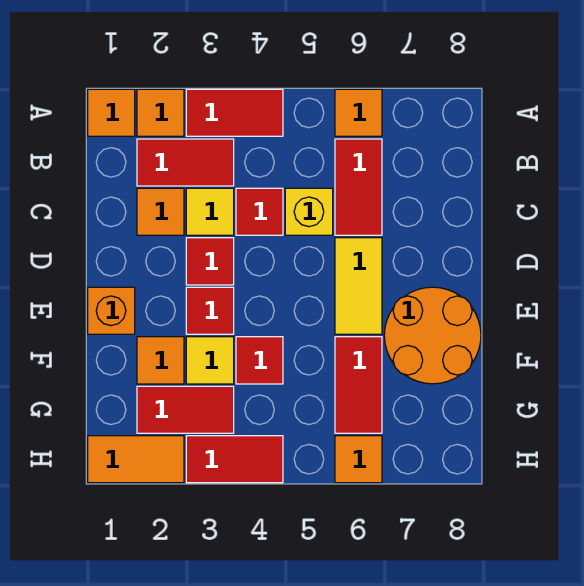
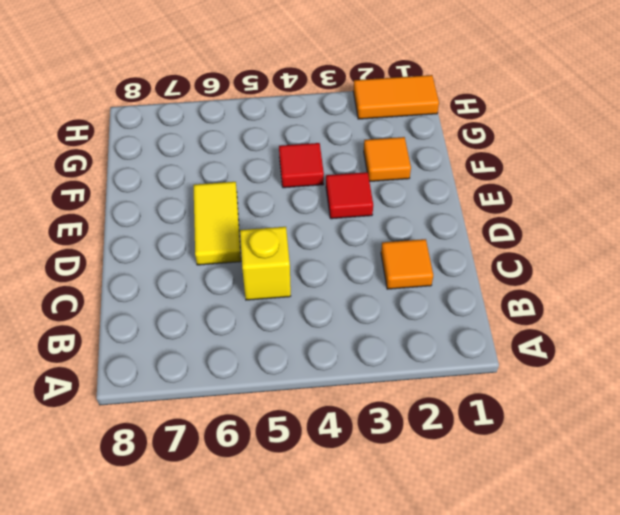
none -> orange 1x1 tile [88,89,135,136]
none -> orange 1x1 tile [137,89,184,136]
none -> red 1x2 tile [186,89,283,136]

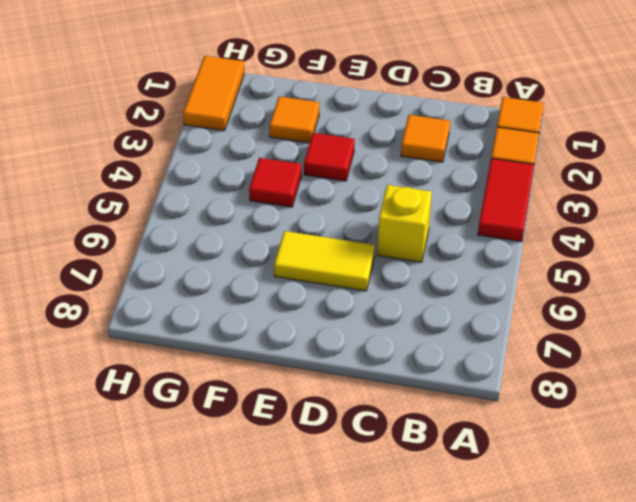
none -> orange 1x1 tile [335,89,382,136]
none -> red 1x2 tile [137,139,234,186]
none -> red 1x2 tile [335,139,382,235]

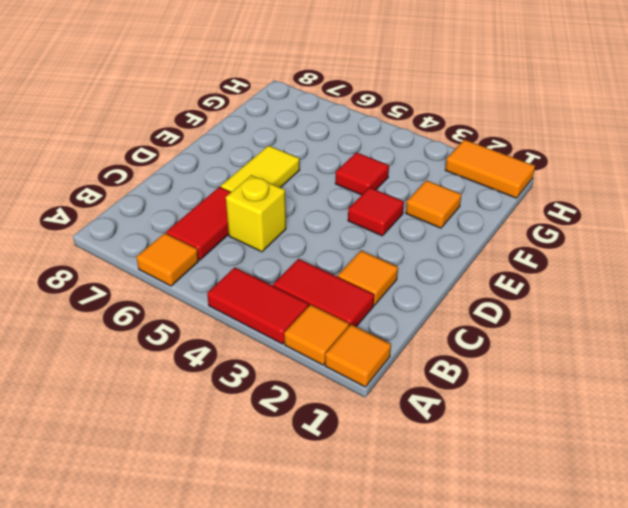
none -> yellow 1x1 tile [186,188,234,235]
none -> red 1x1 tile [236,188,283,235]
none -> red 1x1 tile [186,238,234,285]

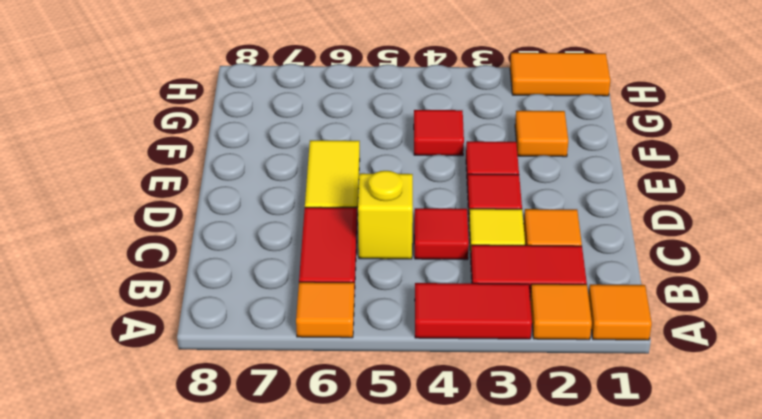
none -> orange 1x1 brick [88,287,135,334]
none -> orange 2x2 round brick [384,287,481,384]
none -> yellow 1x1 tile [186,337,234,384]

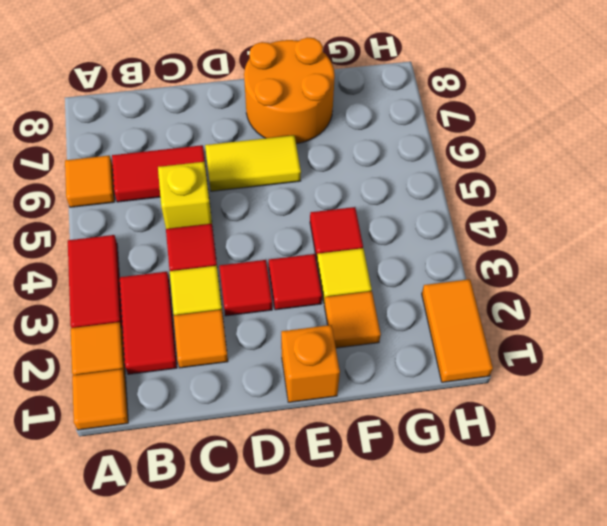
none -> red 1x2 tile [335,337,382,433]
none -> red 1x2 tile [137,386,234,433]
none -> red 1x2 tile [186,436,283,483]

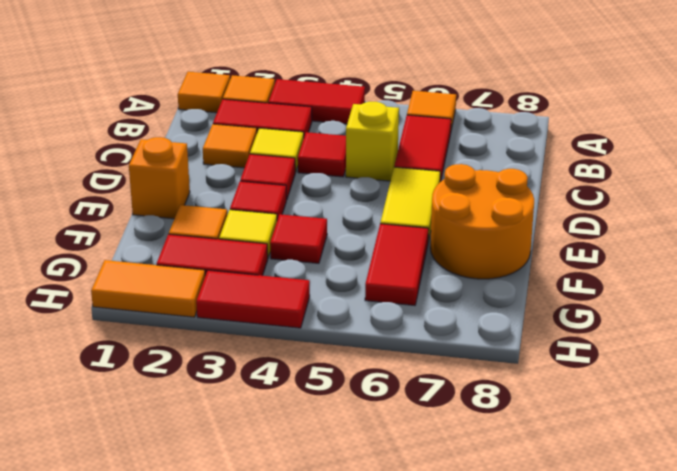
none -> orange 1x1 tile [335,436,382,483]

